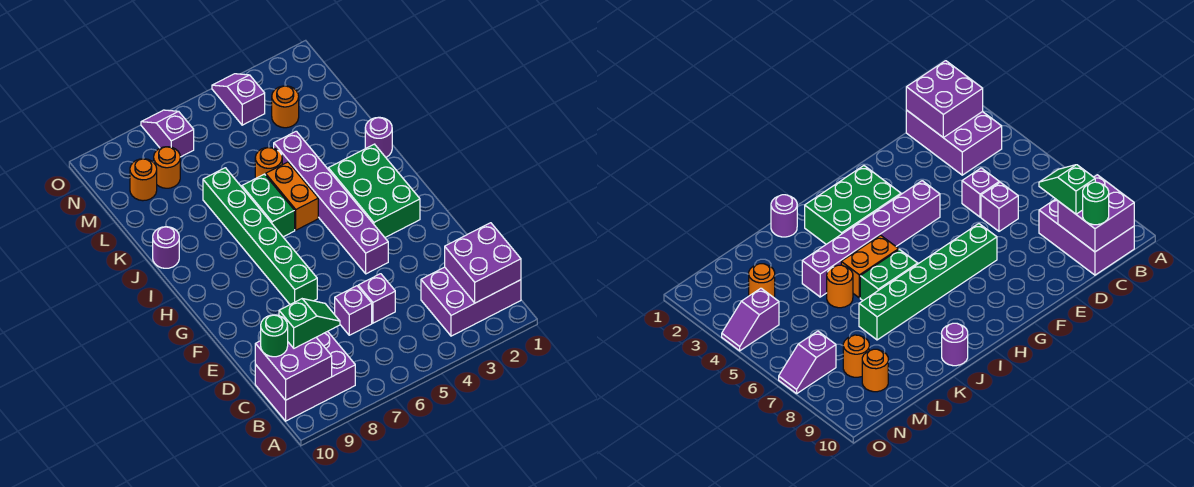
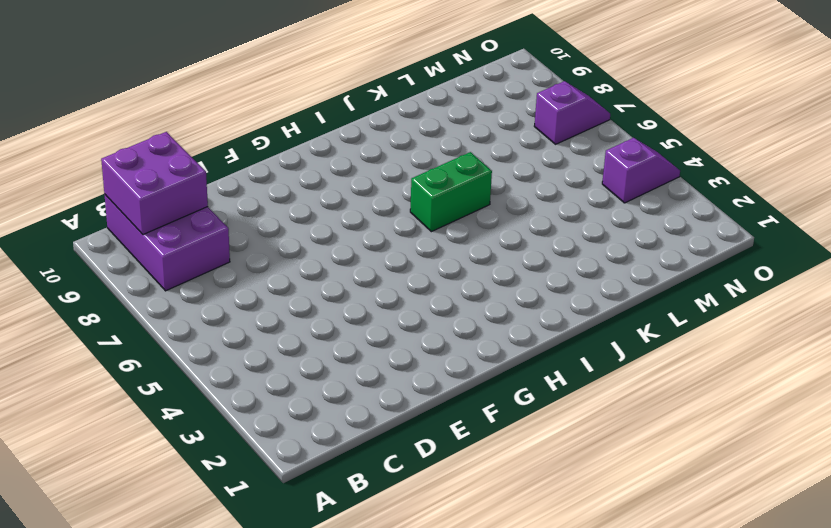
none -> purple 2x3 brick [421,267,521,336]
none -> purple 1x1 brick [358,274,395,323]
none -> purple 1x1 brick [335,286,372,335]

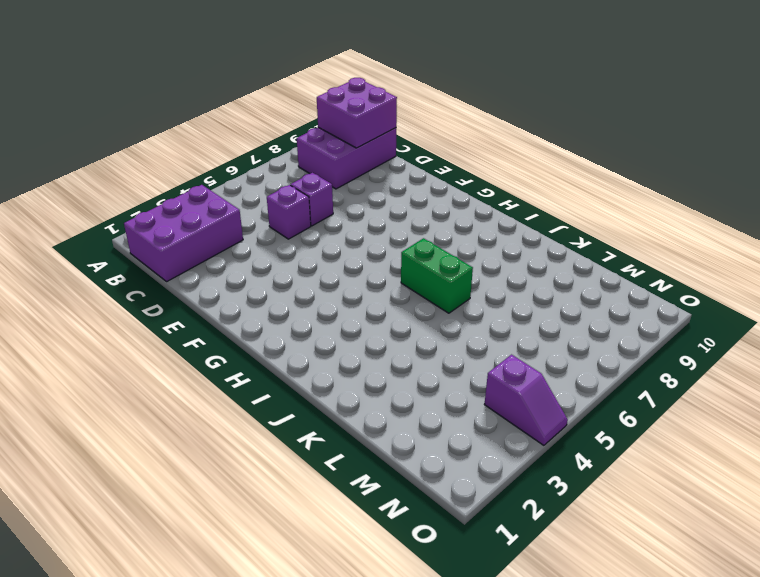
none -> purple 1x6 brick [274,131,388,274]
none -> green 1x6 brick [203,168,317,304]
none -> green 2x3 brick [328,144,420,237]

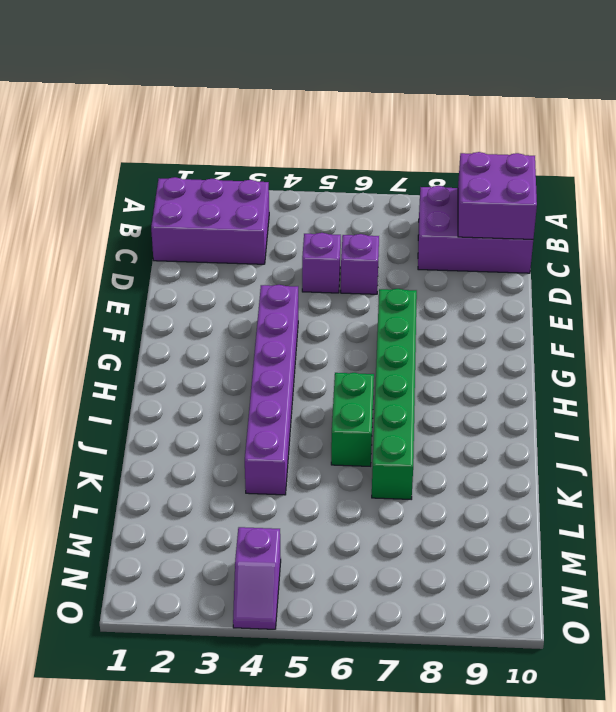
none -> green 2x3 brick [328,144,420,237]
none -> orange 1x2 brick [266,162,318,230]
none -> purple 1x1 round brick [365,117,392,157]

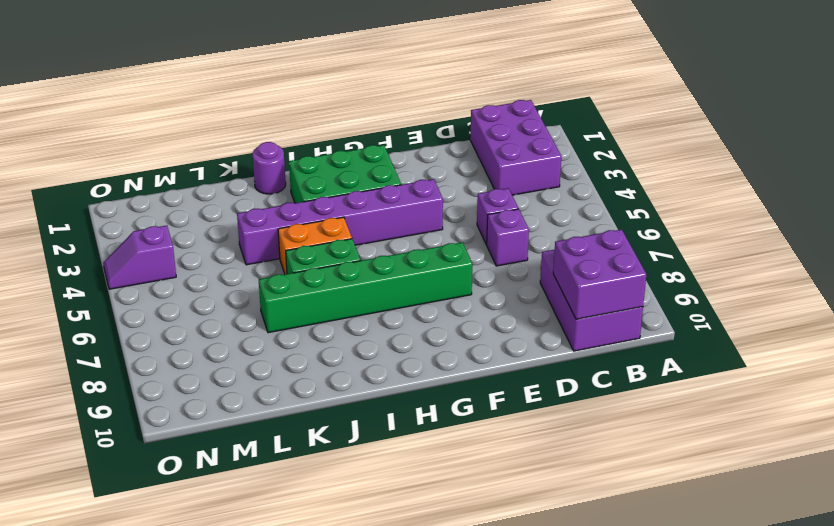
none -> purple 1x1 round brick [153,227,179,268]
none -> orange 1x1 round brick [255,147,282,178]
none -> orange 1x1 round brick [272,86,299,128]

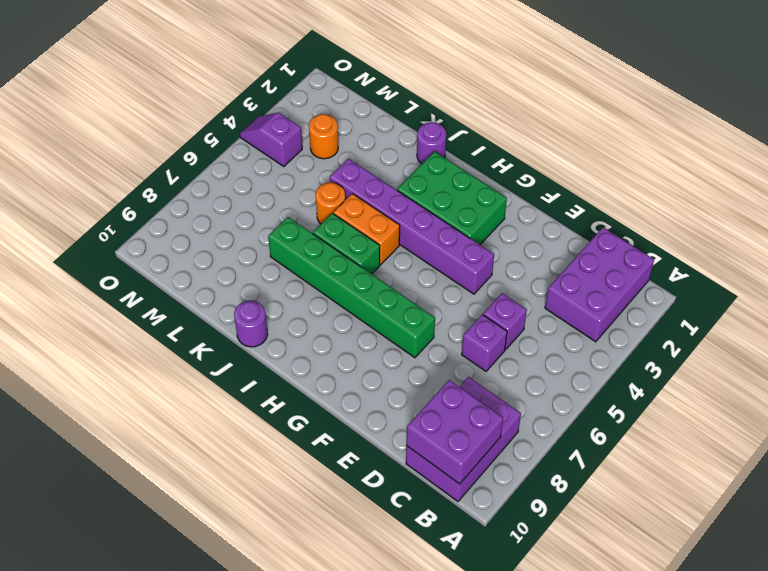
none -> orange 1x1 round brick [154,147,180,188]
none -> orange 1x1 round brick [130,159,157,201]
none -> purple 1x2 slope [141,110,194,157]

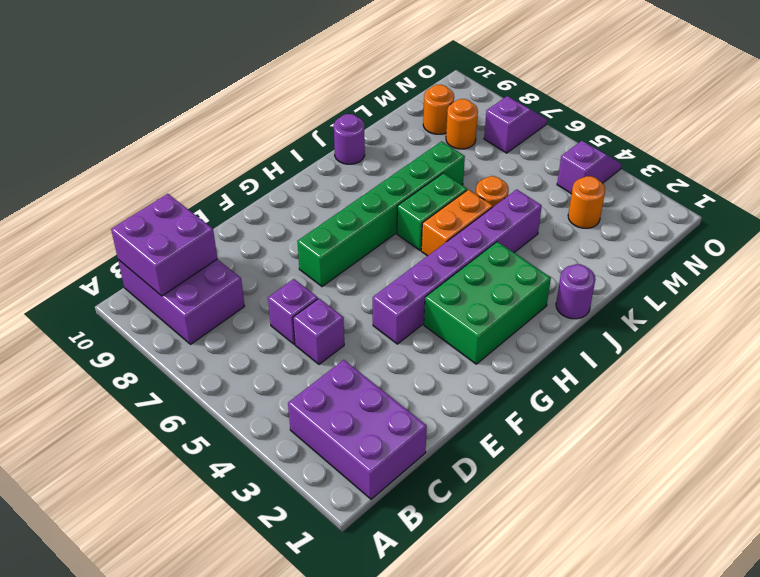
none -> purple 2x2 brick [445,223,521,303]
none -> green 1x2 slope [279,299,340,348]
none -> green 1x1 round brick [261,315,288,357]

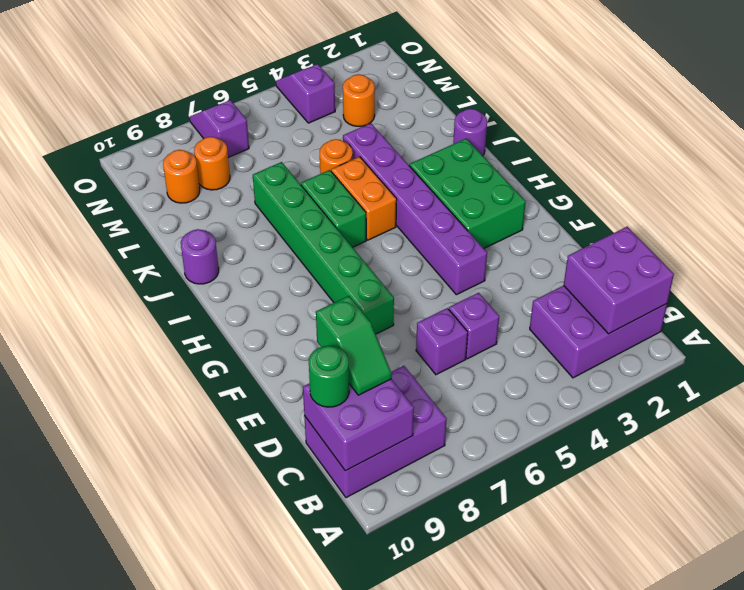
green 1x2 slope [316,296,392,395] -> green 1x2 slope turned to [279,299,340,348]

